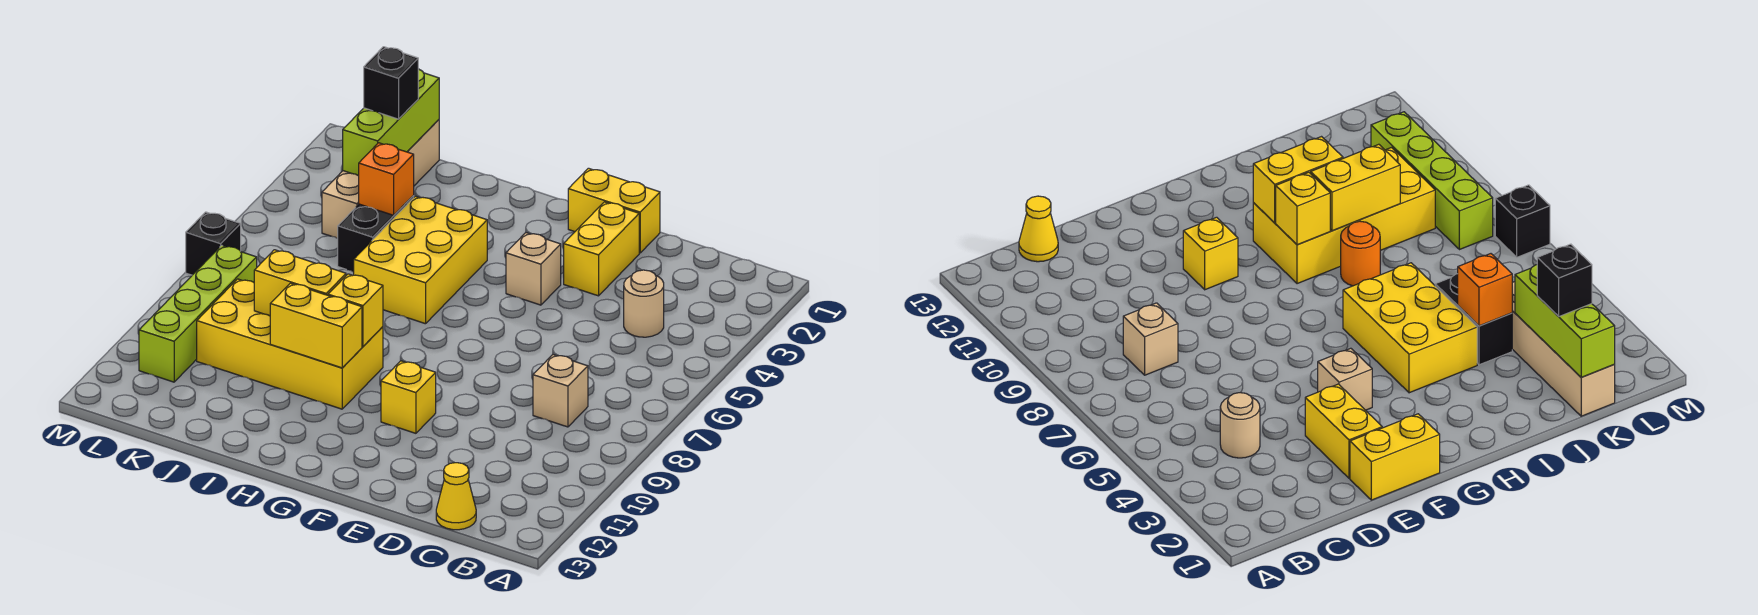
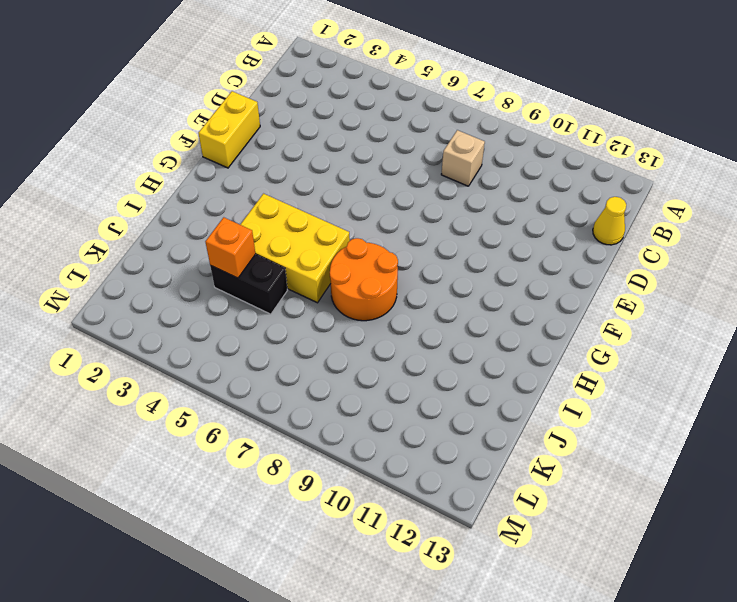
orange 2x2 round brick [330,238,398,321] -> orange 1x1 round brick [1341,221,1380,286]
none -> tan 1x1 round brick [624,270,664,337]
none -> yellow 1x2 brick [564,202,639,296]
none -> tan 1x1 brick [506,233,561,305]

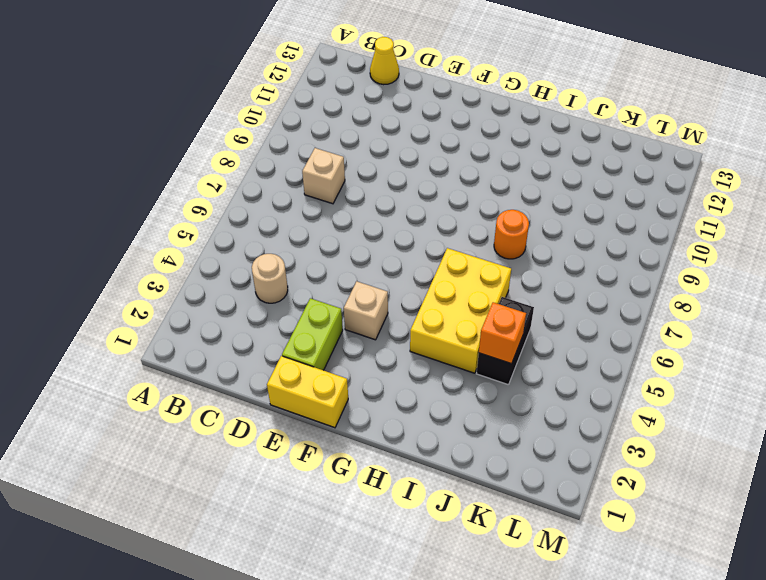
lime 1x2 brick [282,298,343,370] -> yellow 1x2 brick [564,202,639,296]
none -> yellow 1x1 brick [381,361,436,433]
none -> yellow 2x4 brick [197,279,383,409]
none -> tan 1x4 brick [322,120,439,238]

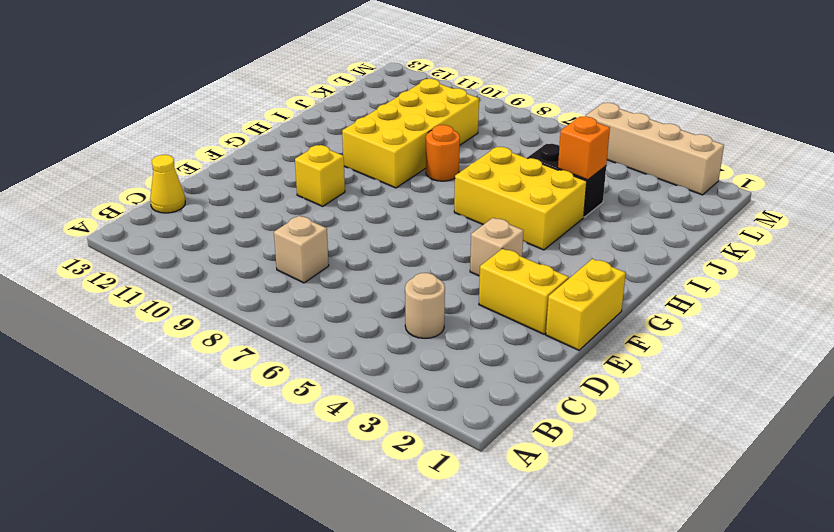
tan 1x4 brick [586,103,724,195] -> tan 1x4 brick moved to [322,120,439,238]
none -> lime 1x4 brick [139,245,257,382]
none -> black 1x1 brick [186,212,241,275]
none -> yellow 1x1 brick [328,274,383,346]

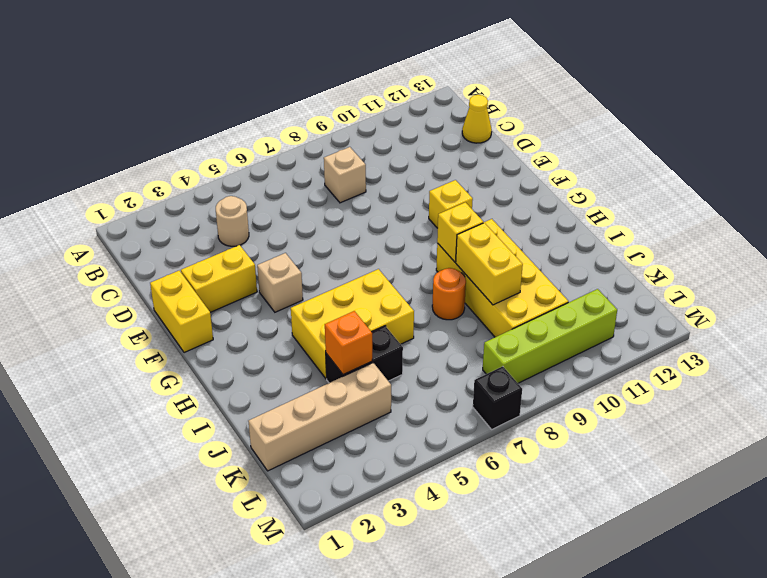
none -> yellow 1x2 brick [270,283,362,368]
none -> lime 1x3 brick [343,69,439,176]
none -> black 1x1 brick [364,47,418,119]

